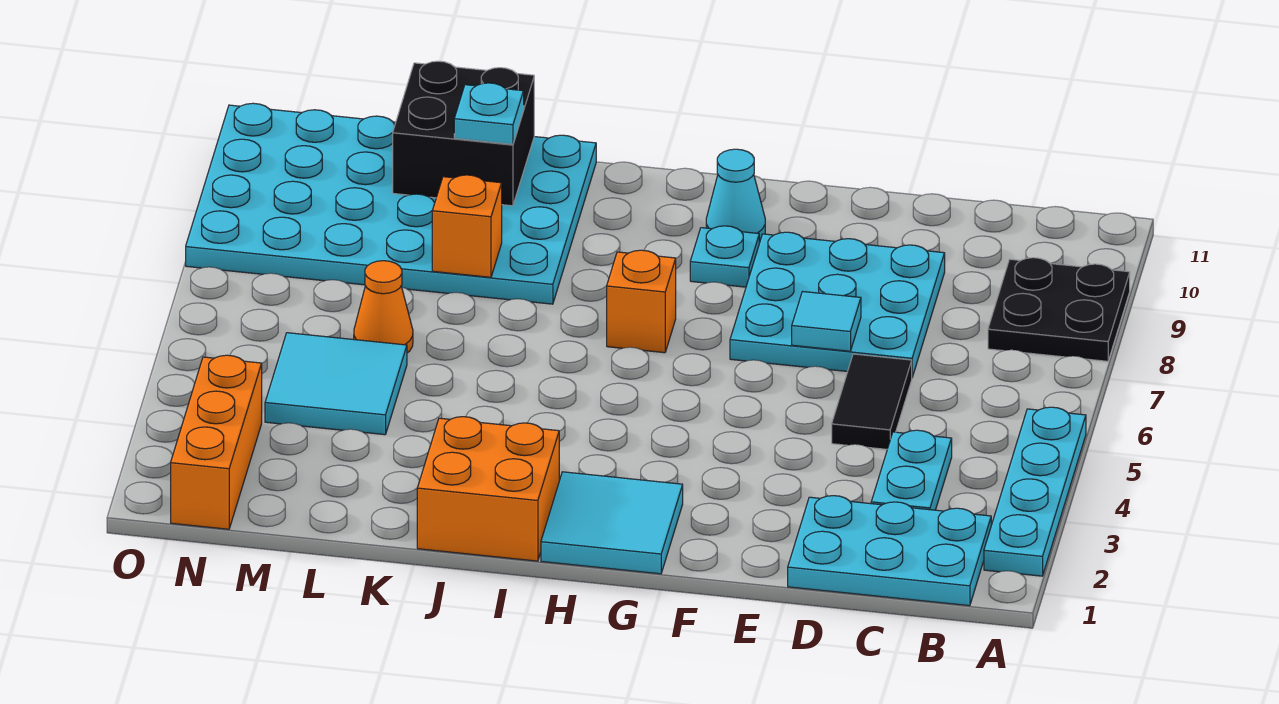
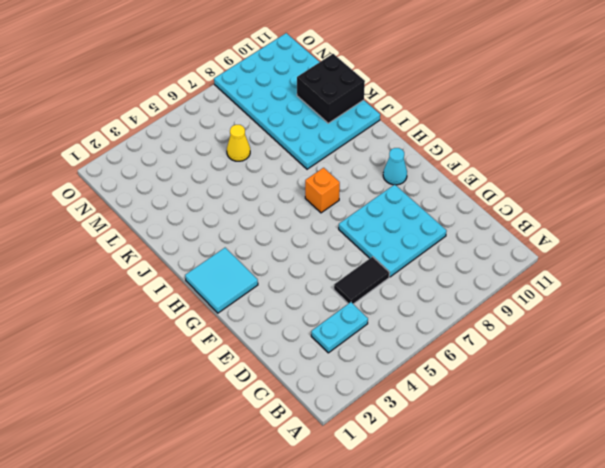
yellow 1x1 cone [227,125,250,161] -> orange 1x1 cone [354,261,413,353]
none -> cyan 1x4 plate [984,407,1086,576]
none -> black 2x2 plate [988,258,1130,361]
none -> cyan 2x3 plate [788,496,991,606]

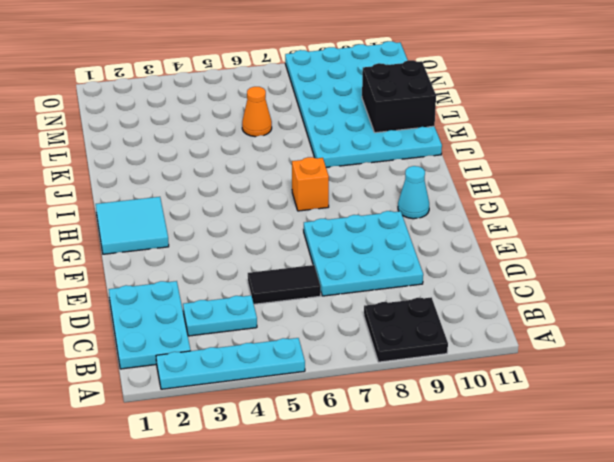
none -> cyan 1x1 plate [690,226,759,287]
none -> orange 2x2 brick [417,417,559,561]
none -> cyan 2x2 tile [265,333,407,435]

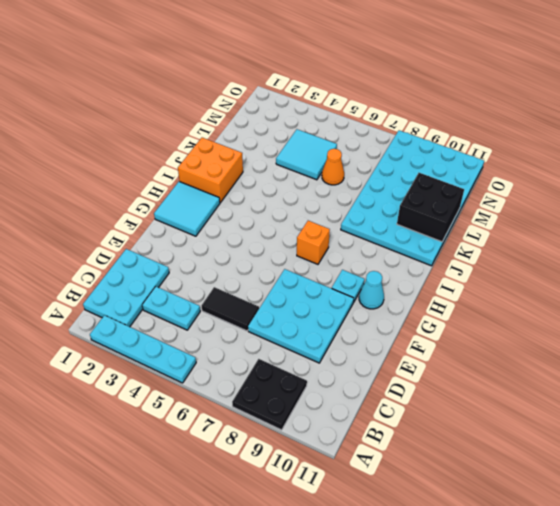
none -> orange 1x3 brick [171,355,262,529]
none -> cyan 1x1 tile [792,292,861,351]
none -> orange 1x1 brick [432,175,502,277]

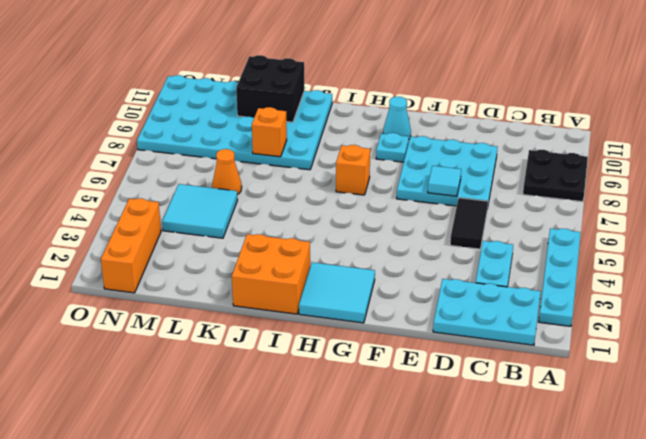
none -> cyan 1x1 plate [454,83,524,145]

